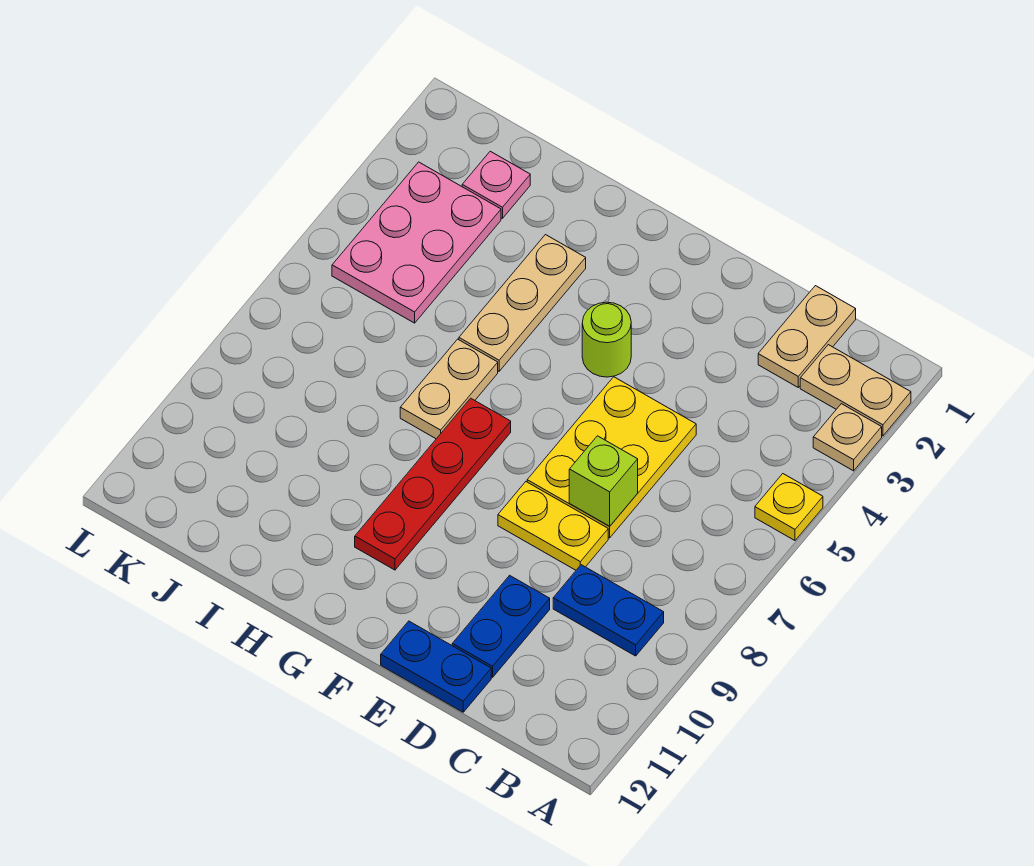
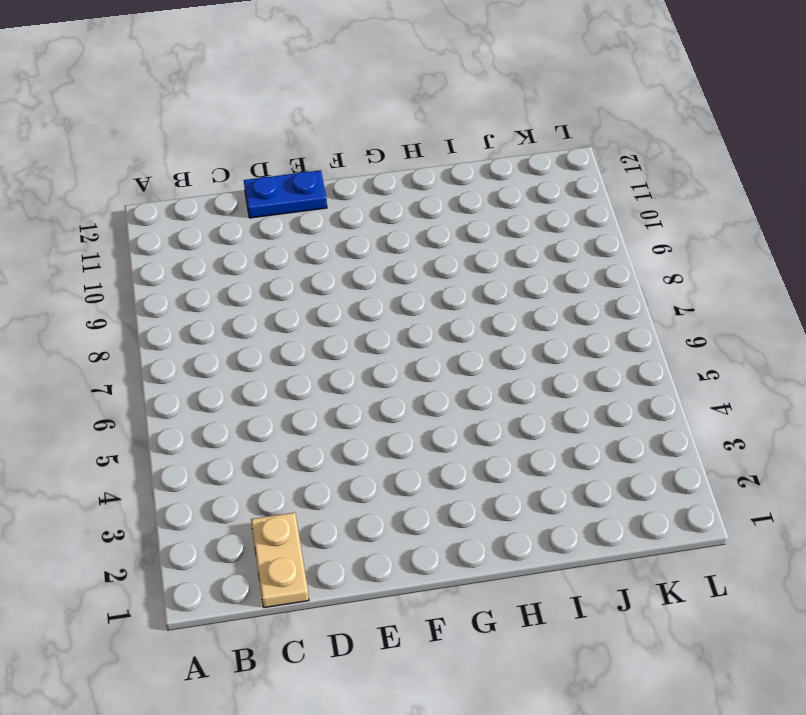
none -> tan 1x2 plate [800,345,911,436]
none -> tan 1x1 plate [813,404,882,471]
none -> yellow 1x1 plate [755,474,823,540]

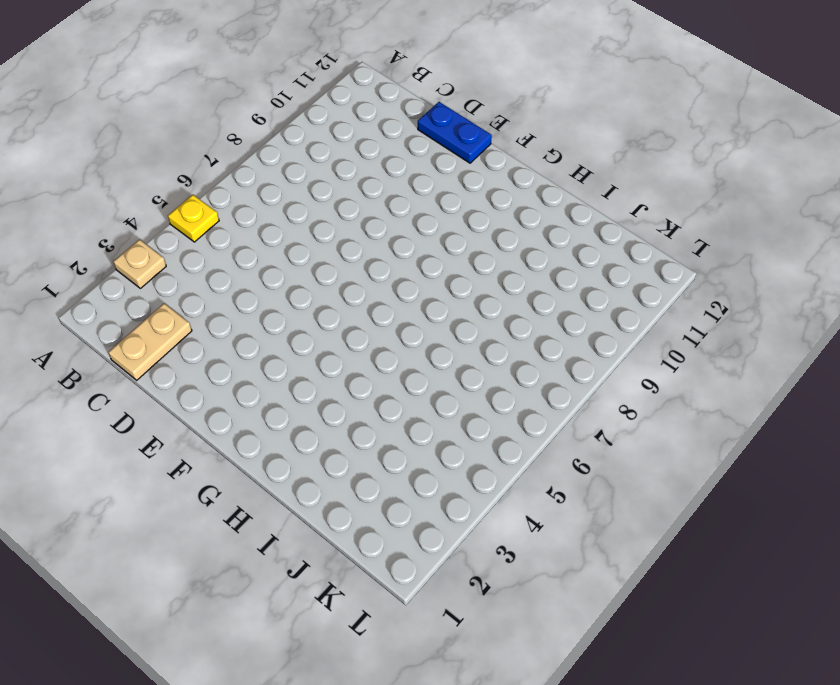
none -> tan 1x2 plate [800,345,911,436]
none -> blue 1x2 plate [553,565,664,656]
none -> yellow 2x3 plate [527,377,696,538]

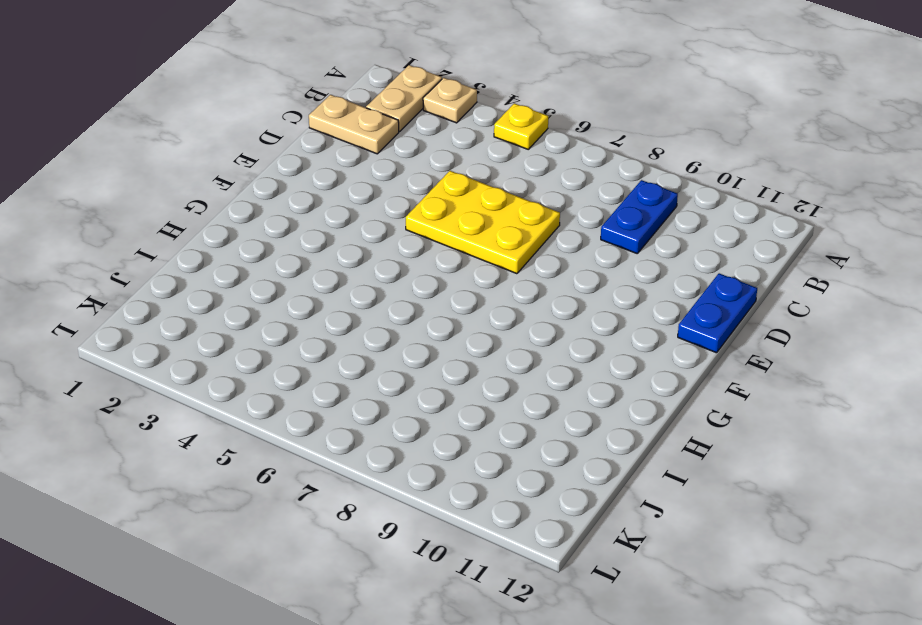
none -> yellow 1x2 plate [498,482,608,570]
none -> blue 1x2 plate [452,575,550,677]
none -> lime 1x1 round brick [582,302,631,377]

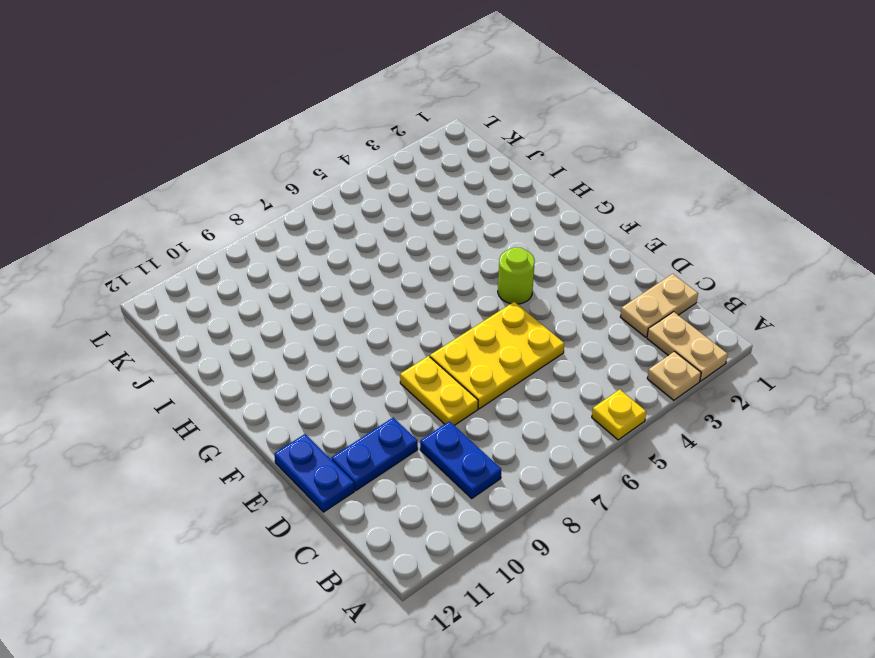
none -> red 1x4 plate [355,398,511,570]
none -> tan 1x3 plate [459,235,586,371]
none -> tan 1x2 plate [400,339,498,439]

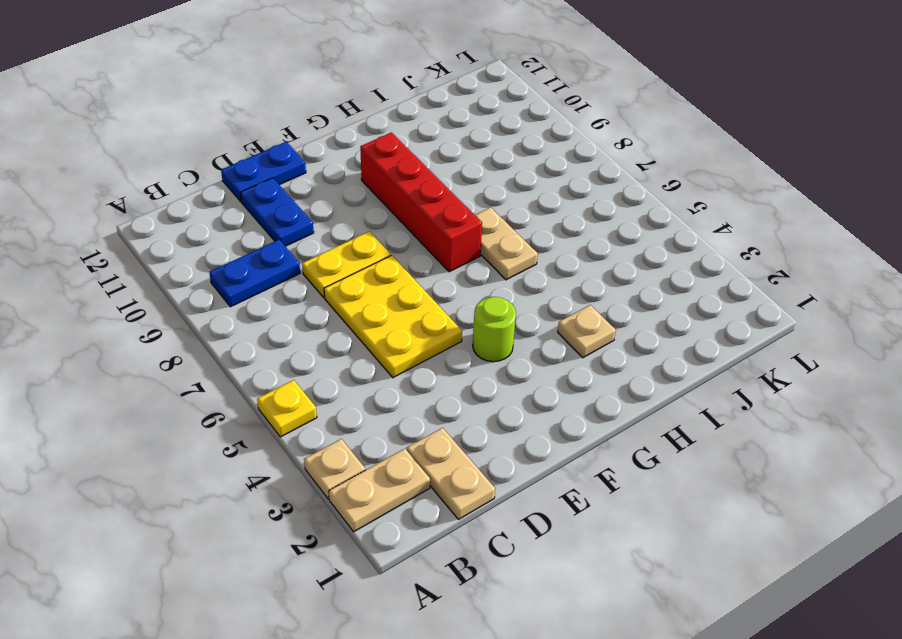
red 1x4 brick [360,133,482,272] -> red 1x4 plate [355,398,511,570]
tan 1x1 plate [558,305,616,358] -> tan 1x3 plate [459,235,586,371]
none -> pink 1x1 plate [462,151,530,218]
none -> pink 2x3 plate [332,162,501,323]
none -> lime 1x1 brick [569,436,638,526]

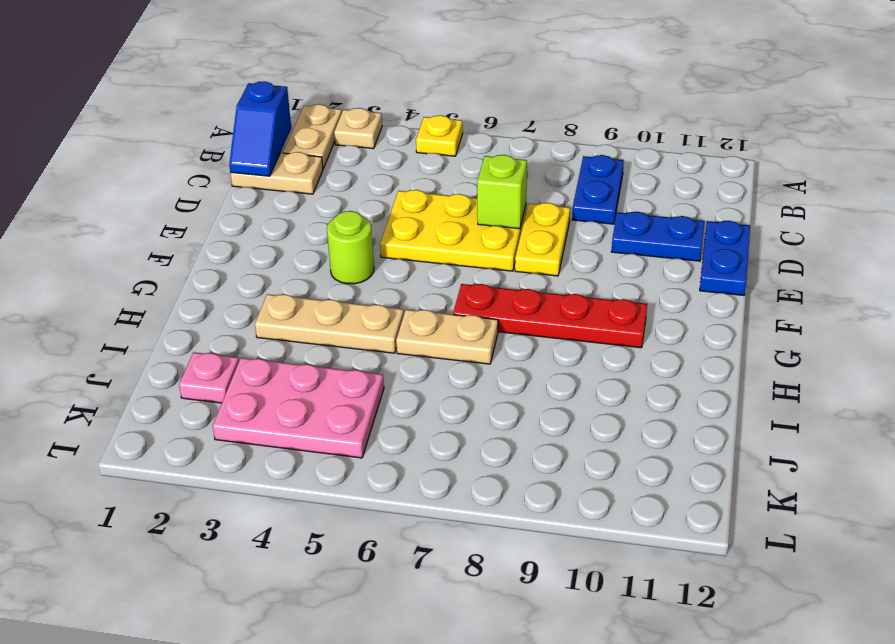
blue 1x2 slope [229,81,291,176] -> none

